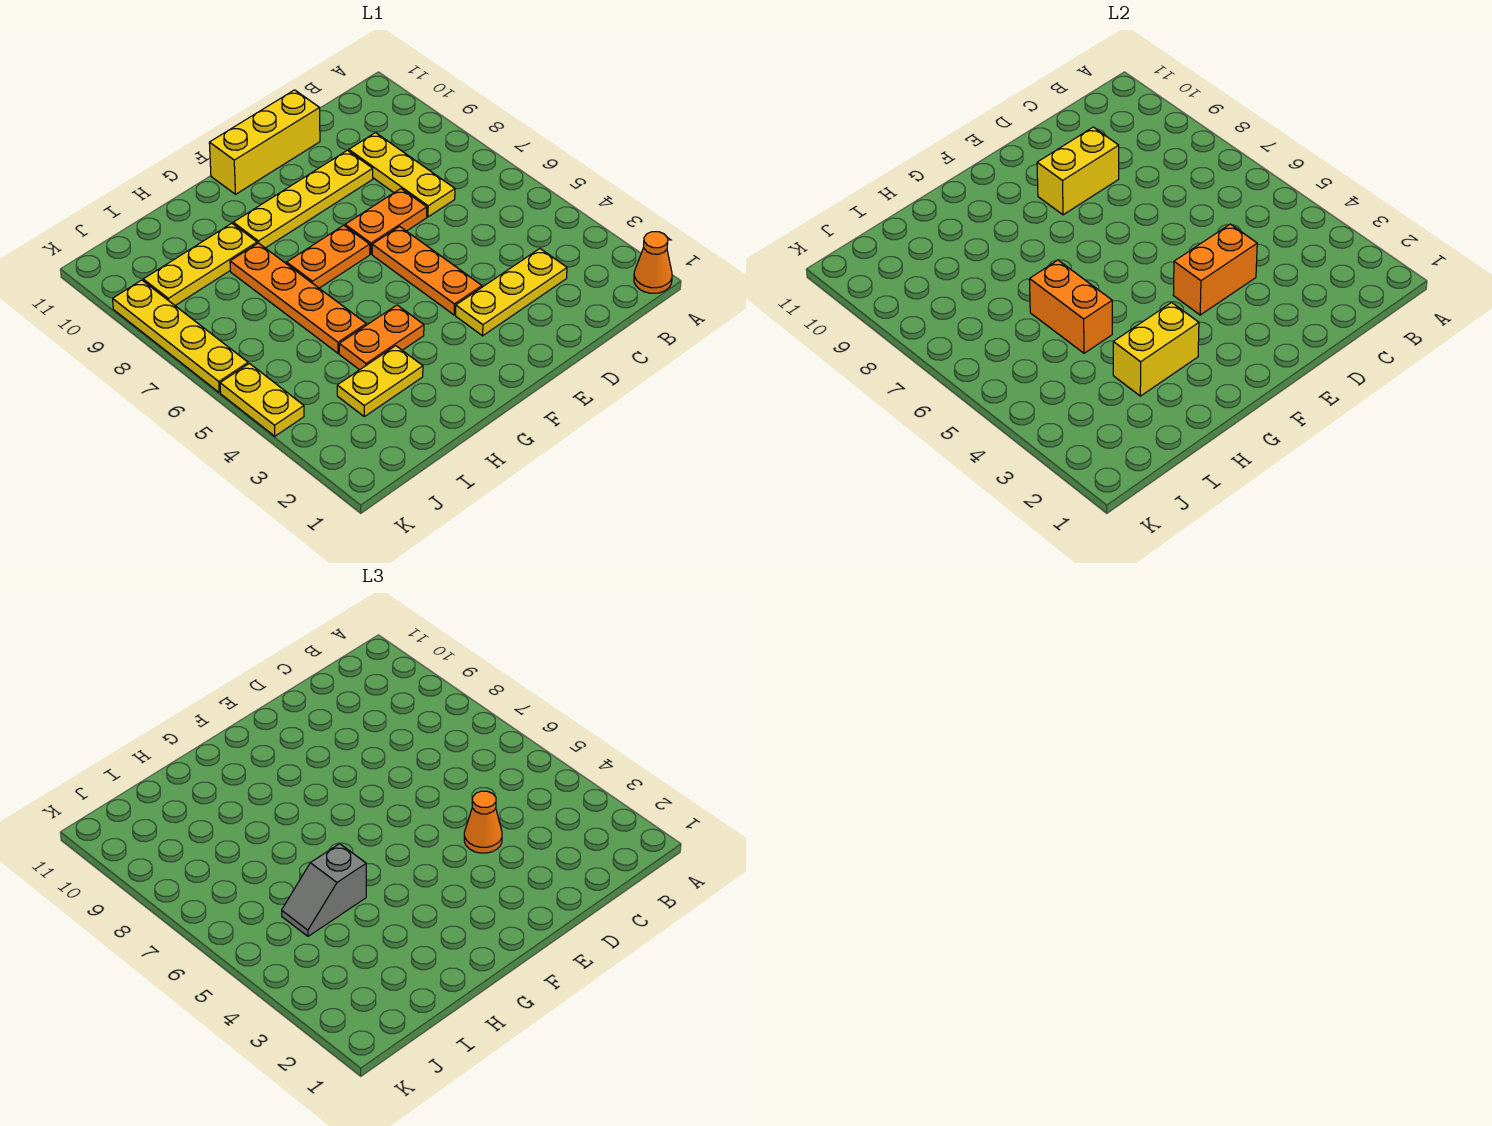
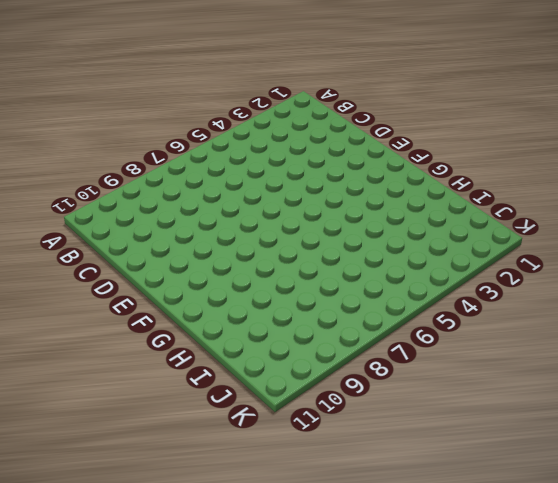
none -> orange 1x1 cone [634,232,672,293]
none -> yellow 1x3 plate [456,249,567,336]
none -> yellow 1x3 plate [349,133,455,217]

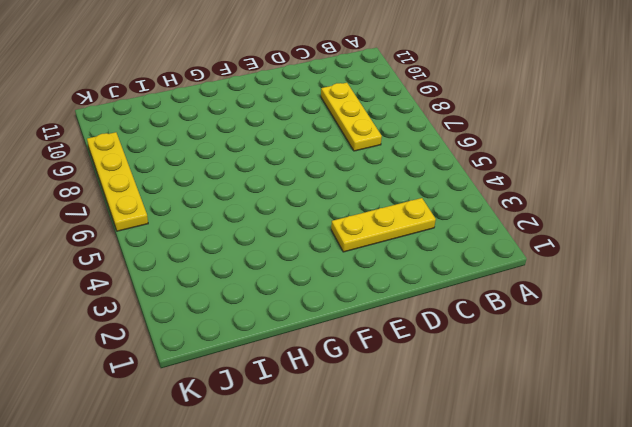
none -> orange 1x1 cone [634,232,672,293]
none -> orange 1x2 plate [345,189,427,254]
none -> yellow 1x4 plate [233,150,373,248]

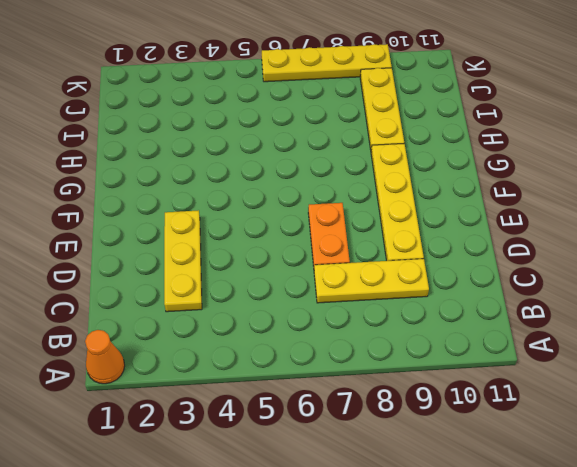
none -> yellow 1x3 brick [209,90,320,194]
none -> orange 1x3 plate [372,226,482,315]
none -> orange 1x2 plate [287,225,370,288]

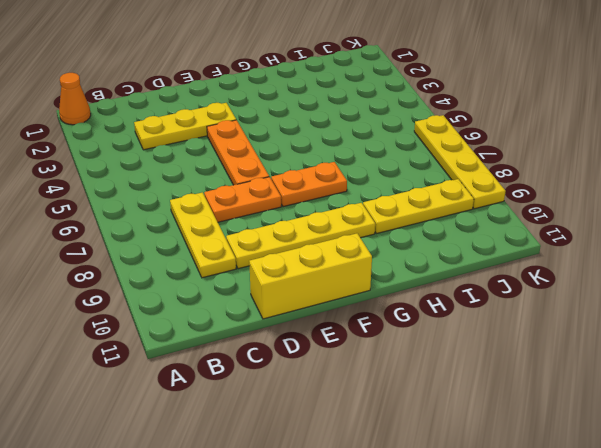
none -> orange 1x2 plate [339,305,424,370]
none -> yellow 1x2 plate [337,346,423,417]
none -> orange 1x4 plate [230,243,366,353]

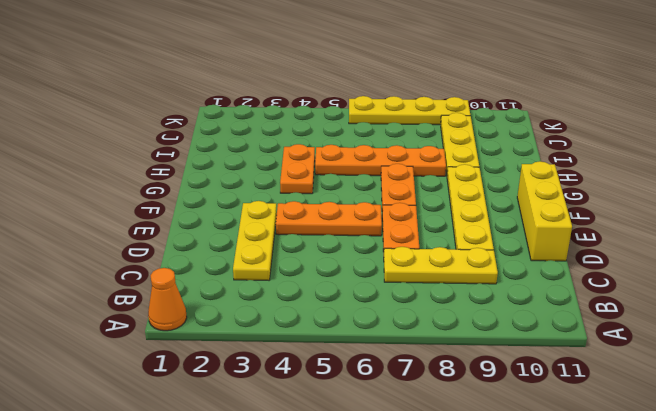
none -> yellow 1x2 plate [337,346,423,417]
none -> yellow 1x2 plate [220,364,304,436]
none -> orange 1x2 brick [1173,224,1257,315]

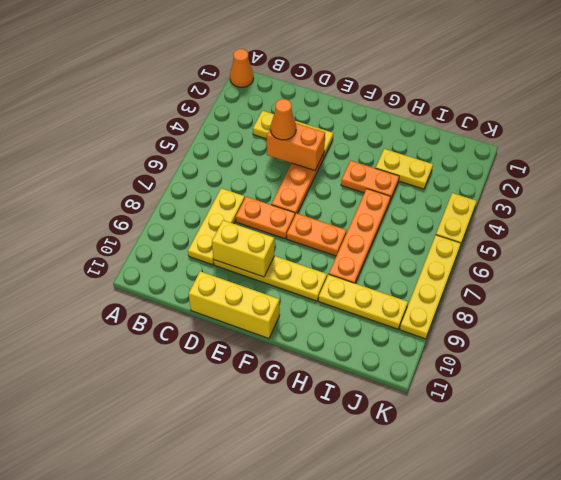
none -> yellow 1x2 brick [1113,303,1199,396]
none -> orange 1x2 brick [1029,260,1112,353]
none -> grey 1x2 slope [282,844,366,936]

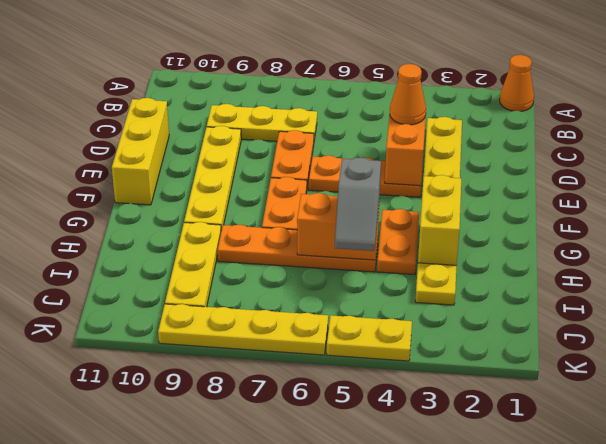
none -> yellow 1x2 brick [1037,127,1119,215]

